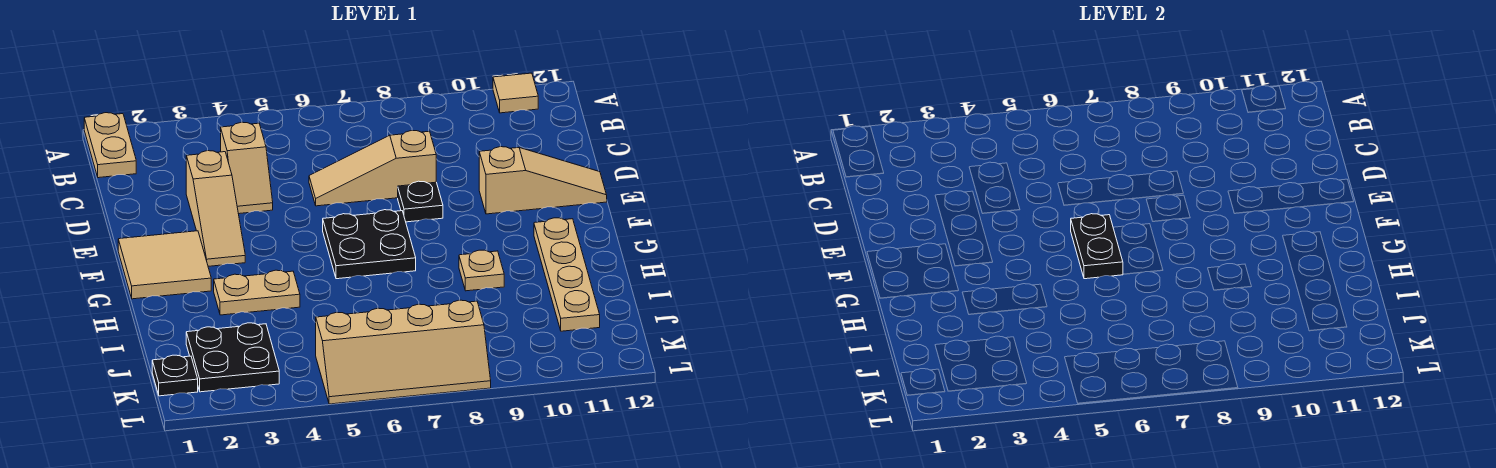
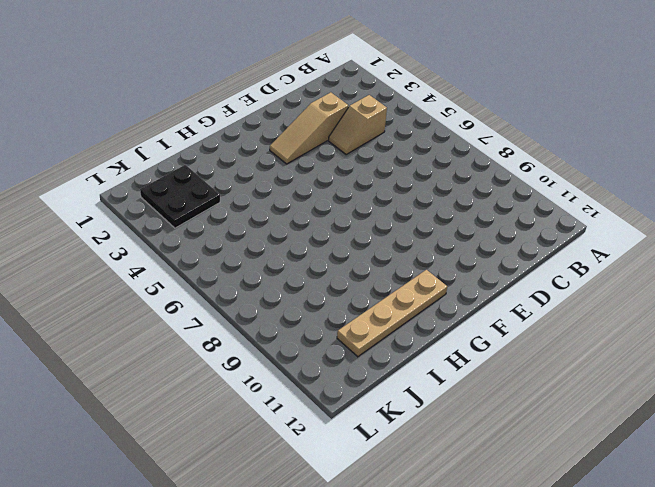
none -> tan 1x2 plate [84,113,136,178]
none -> tan 1x1 tile [493,73,538,113]
none -> tan 1x3 slope [309,130,436,206]

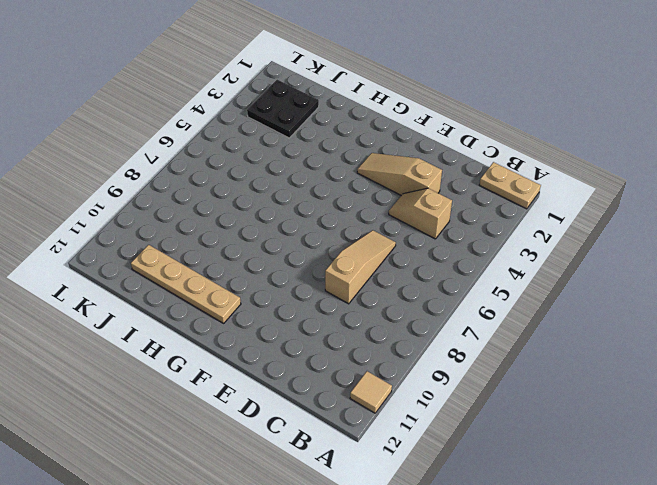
none -> black 1x1 plate [398,181,443,222]
none -> tan 1x3 slope [479,146,607,214]
none -> tan 2x2 tile [118,231,211,299]

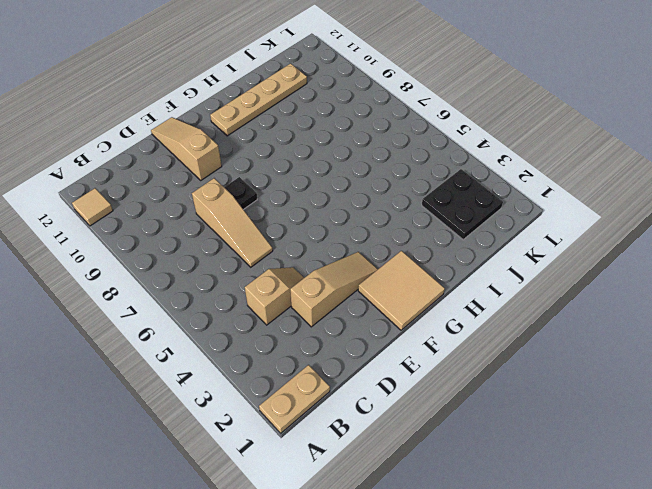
none -> black 2x2 plate [323,210,416,279]
none -> tan 1x2 plate [214,270,300,315]
none -> tan 1x1 plate [459,250,504,291]

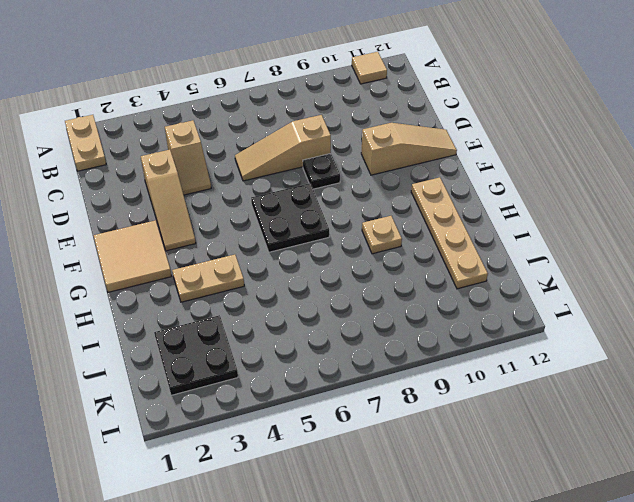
none -> black 1x1 plate [152,355,198,396]
none -> tan 2x4 slope [316,300,491,404]
none -> black 1x2 plate [1071,214,1123,279]

